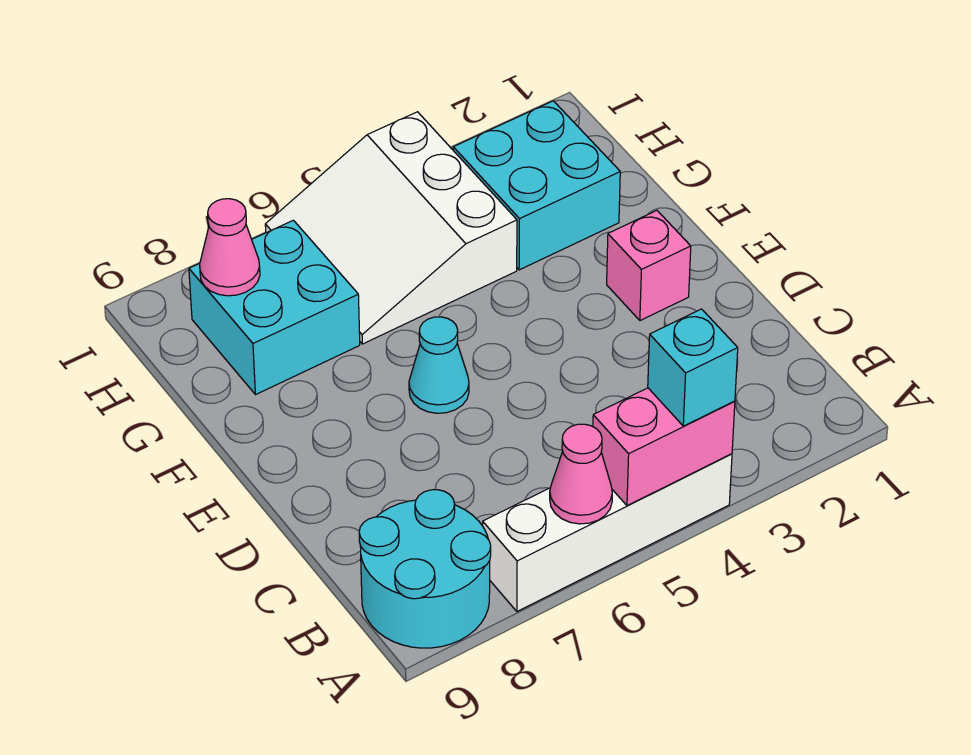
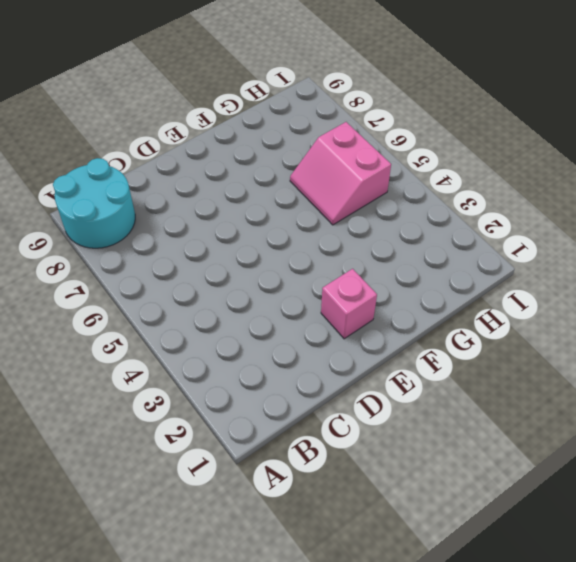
pink 2x2 slope [290,122,391,225] -> white 3x3 slope [265,112,517,344]
none -> white 1x4 brick [483,454,732,611]
none -> cyan 1x1 cone [409,317,469,413]

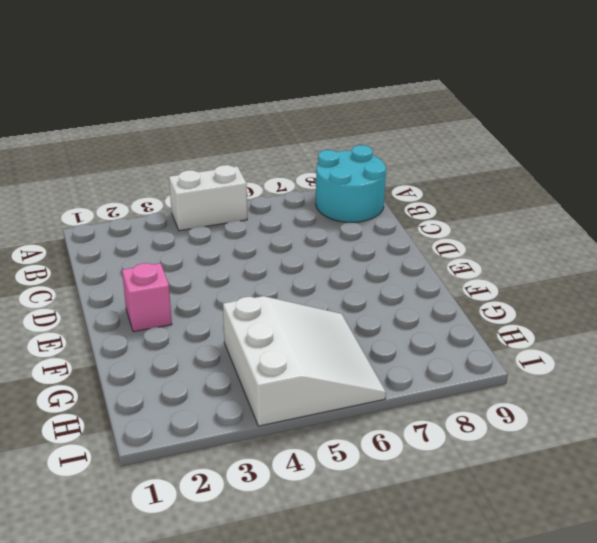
white 1x2 brick [169,165,247,231] -> white 1x4 brick [483,454,732,611]
none -> cyan 1x1 cone [409,317,469,413]
none -> cyan 2x2 brick [453,101,620,270]

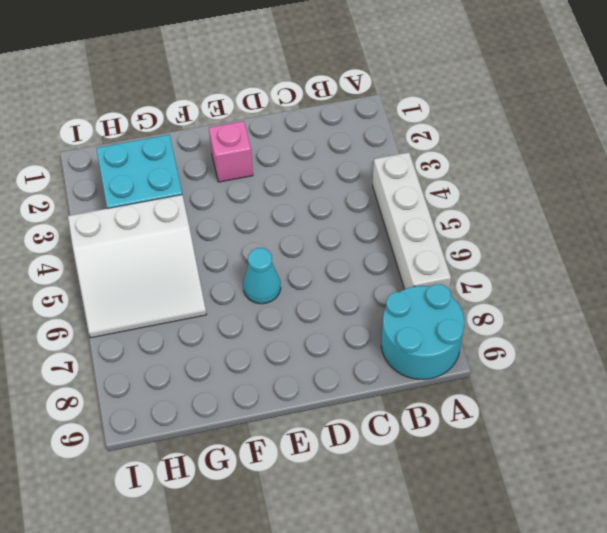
none -> cyan 2x2 brick [189,220,360,395]
none -> pink 1x2 brick [593,388,735,506]

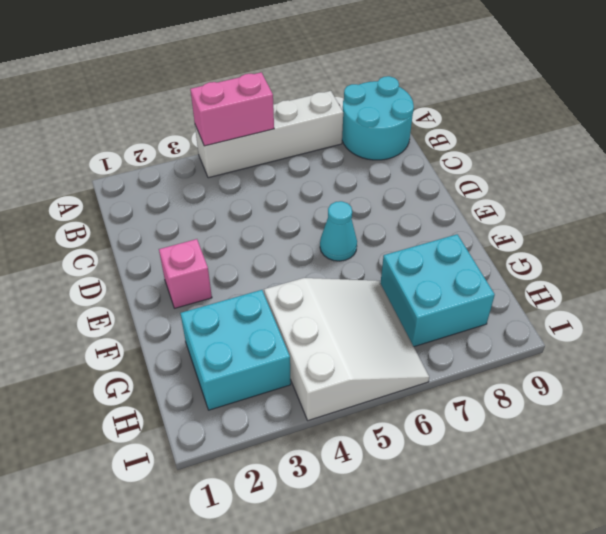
none -> pink 1x1 cone [550,424,612,524]
none -> pink 1x1 cone [200,199,260,296]

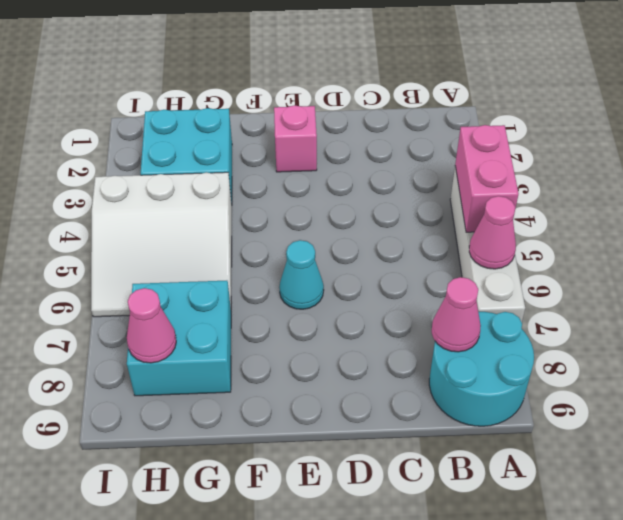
pink 1x1 cone [432,277,481,352] -> none
none -> cyan 1x1 brick [648,309,738,426]

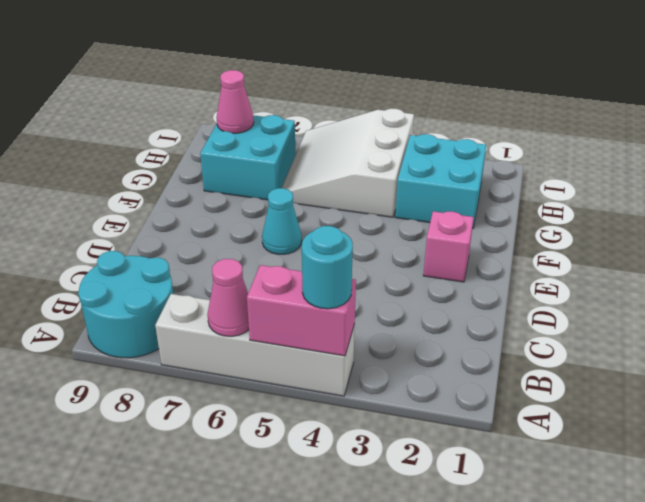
cyan 1x1 round brick [302,226,353,309] -> cyan 1x1 brick [648,309,738,426]

